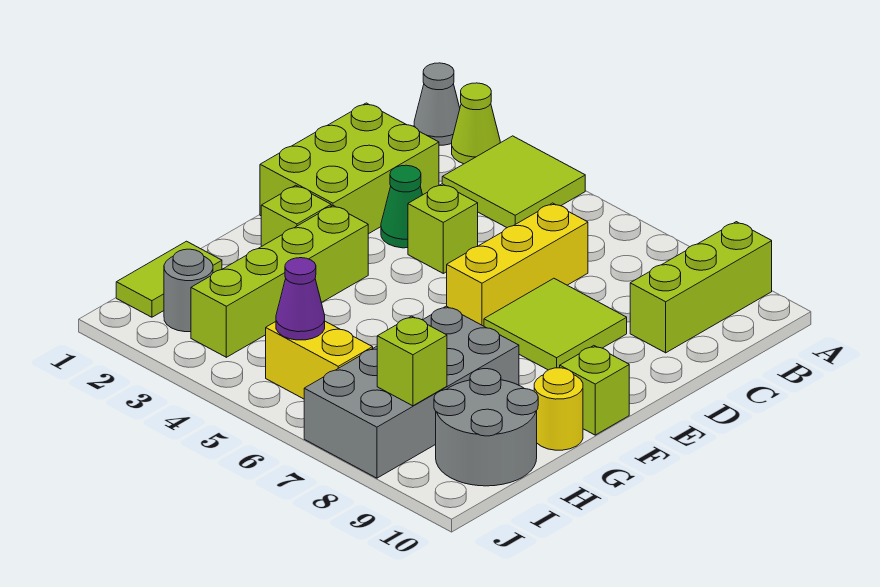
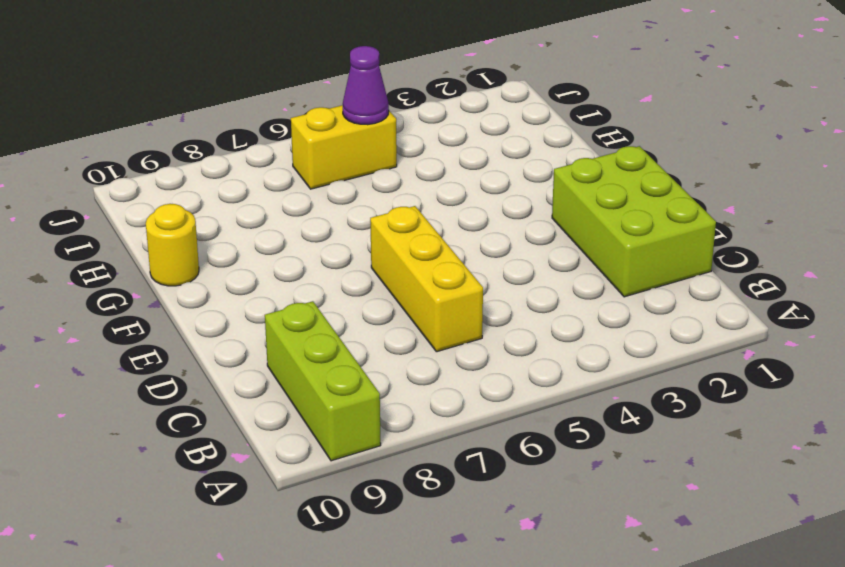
none -> grey 1x1 cone [414,63,460,145]
none -> lime 1x1 cone [452,83,500,164]
none -> lime 2x2 tile [442,136,585,228]

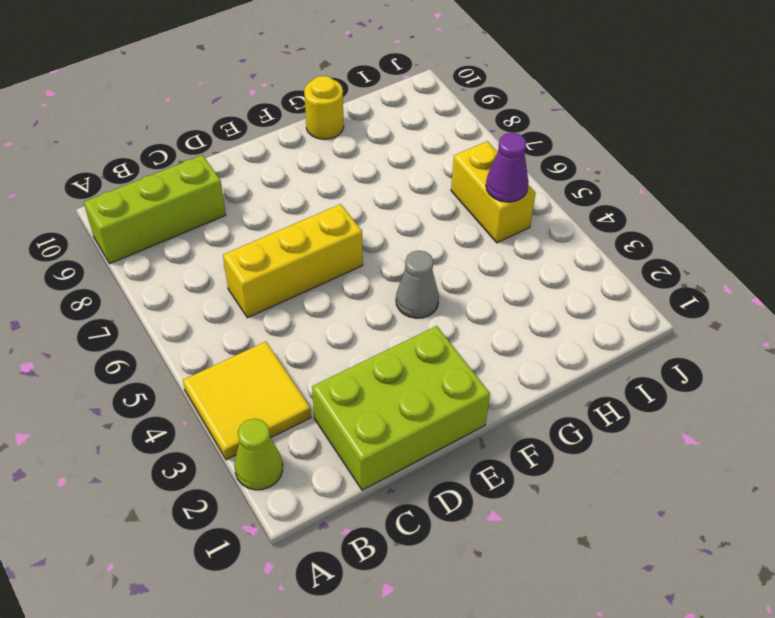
yellow 2x2 tile [183,342,311,460] -> lime 2x2 tile [442,136,585,228]
grey 1x1 cone [396,250,439,318] -> grey 1x1 cone moved to [414,63,460,145]
none -> green 1x1 cone [381,165,422,248]
none -> lime 1x1 brick [408,184,478,273]
none -> lime 2x2 tile [484,278,627,370]

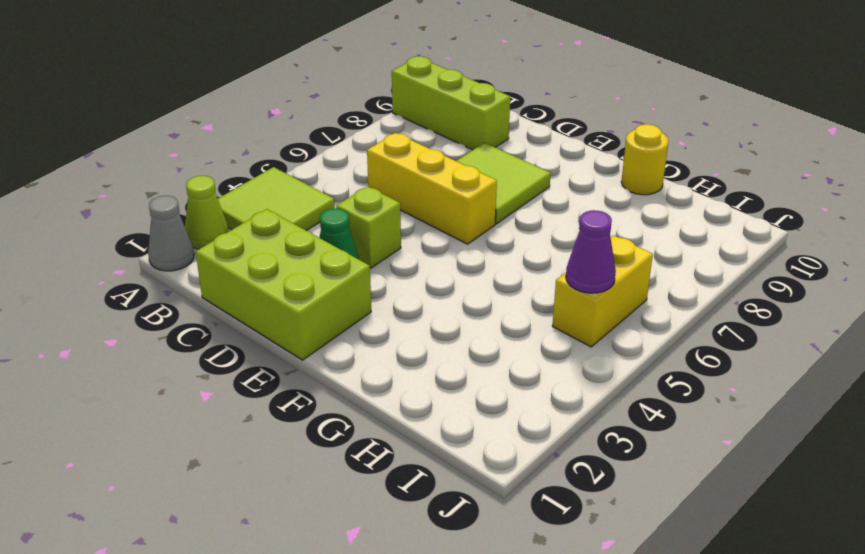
none -> lime 1x1 brick [261,185,331,246]
none -> lime 1x4 brick [191,206,368,357]
none -> lime 1x1 brick [560,346,629,435]

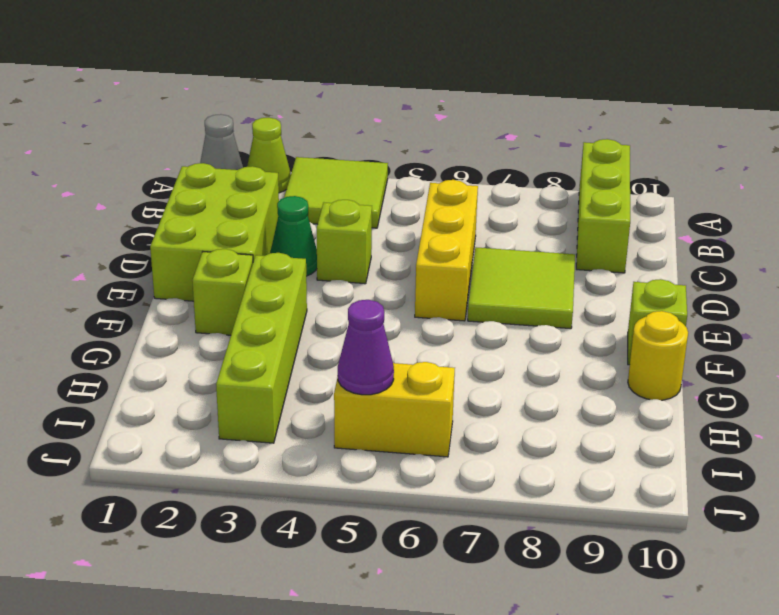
none -> grey 2x4 brick [304,306,519,478]
none -> lime 1x2 tile [116,241,222,317]
none -> grey 2x2 round brick [434,369,538,486]

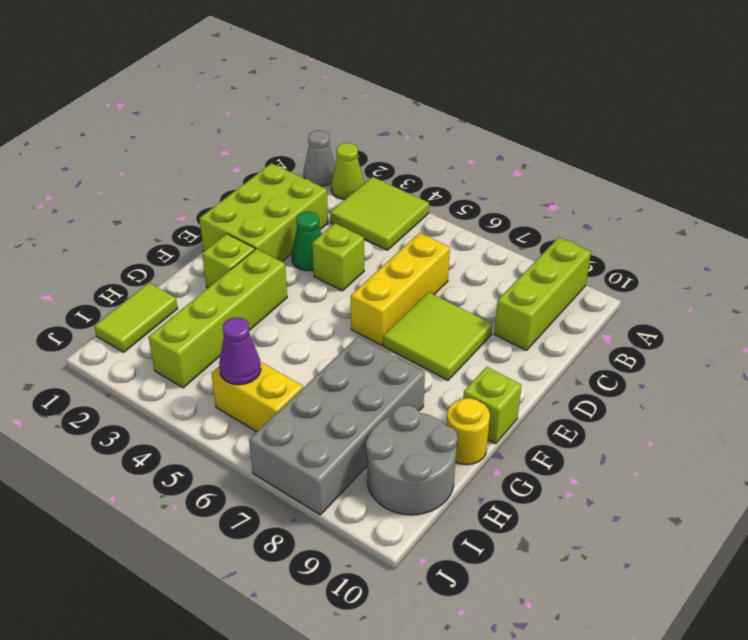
none -> grey 1x1 round brick [164,249,213,332]
none -> lime 1x1 brick [377,316,447,406]

